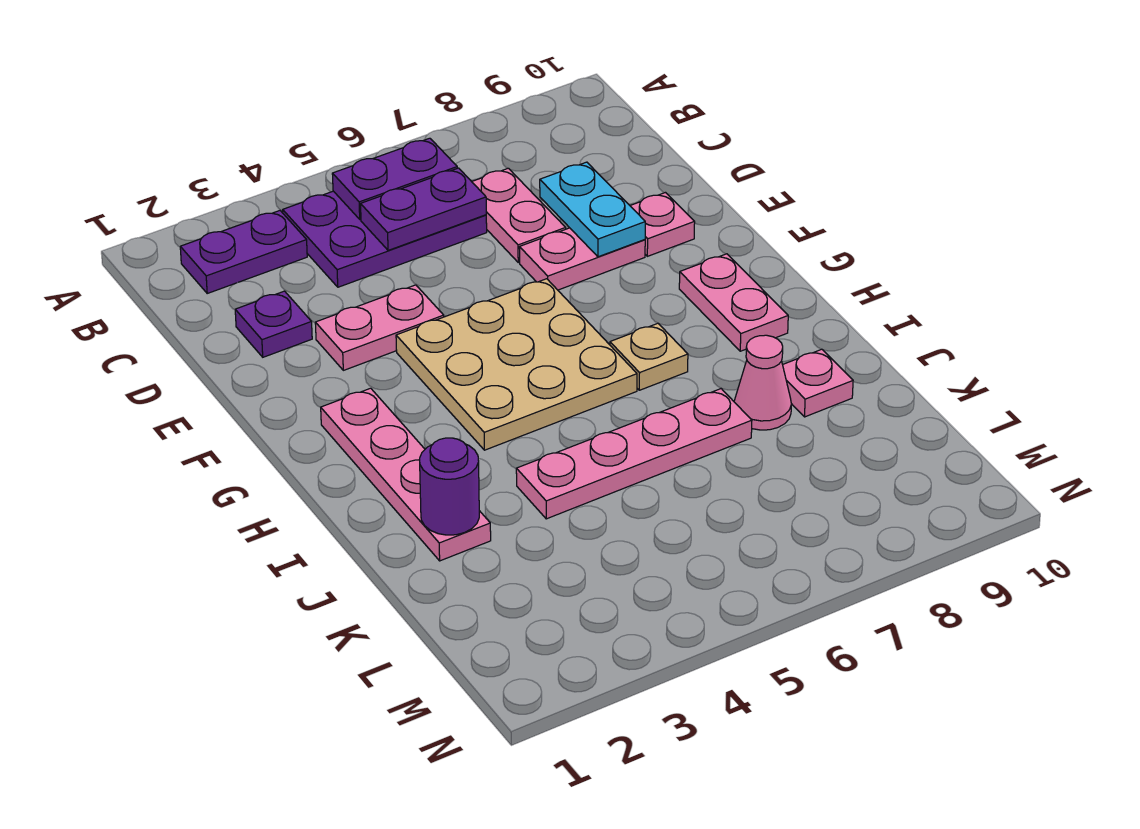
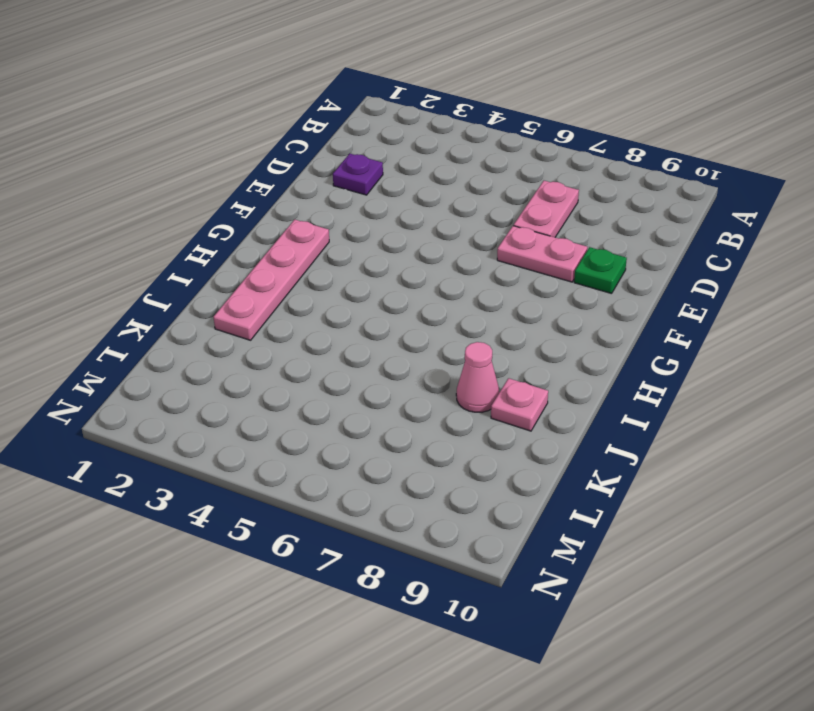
green 1x1 plate [574,247,627,294] -> pink 1x1 plate [630,193,695,256]
none -> purple 1x2 plate [180,211,307,293]
none -> purple 2x3 plate [283,191,487,287]
none -> pink 1x2 plate [315,285,444,370]

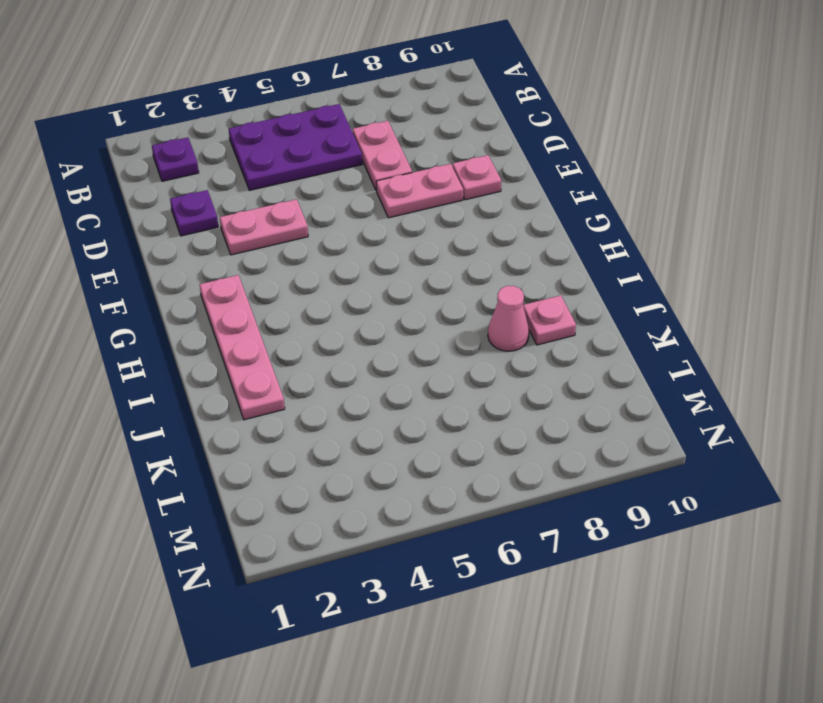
purple 1x1 plate [152,137,199,181] -> purple 1x2 plate [180,211,307,293]
none -> tan 3x3 plate [396,279,637,450]
none -> pink 1x2 plate [679,254,788,351]
none -> tan 1x1 plate [610,323,688,390]

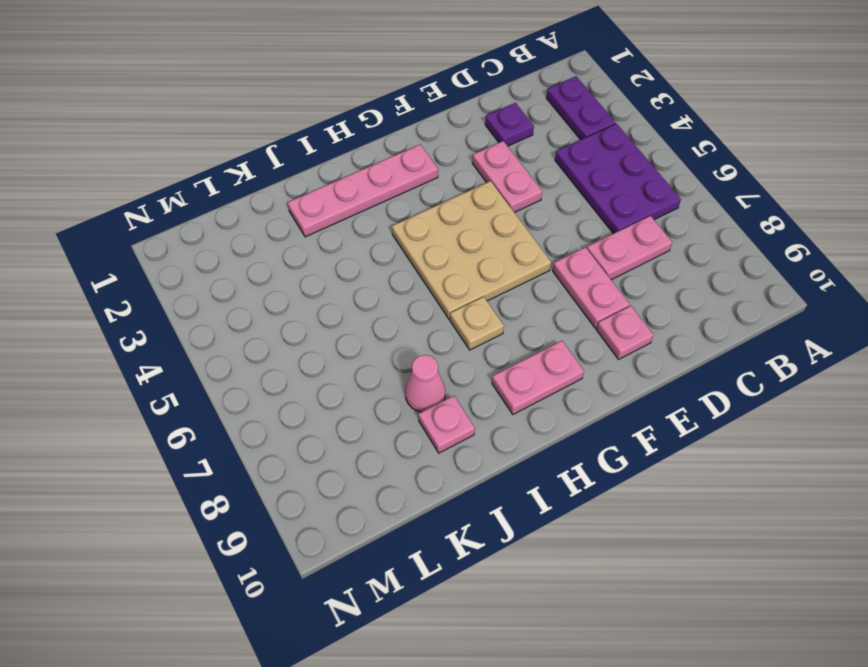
none -> pink 1x4 plate [516,389,752,519]
none -> purple 1x2 plate [332,138,457,219]
none -> purple 1x2 plate [361,168,486,250]

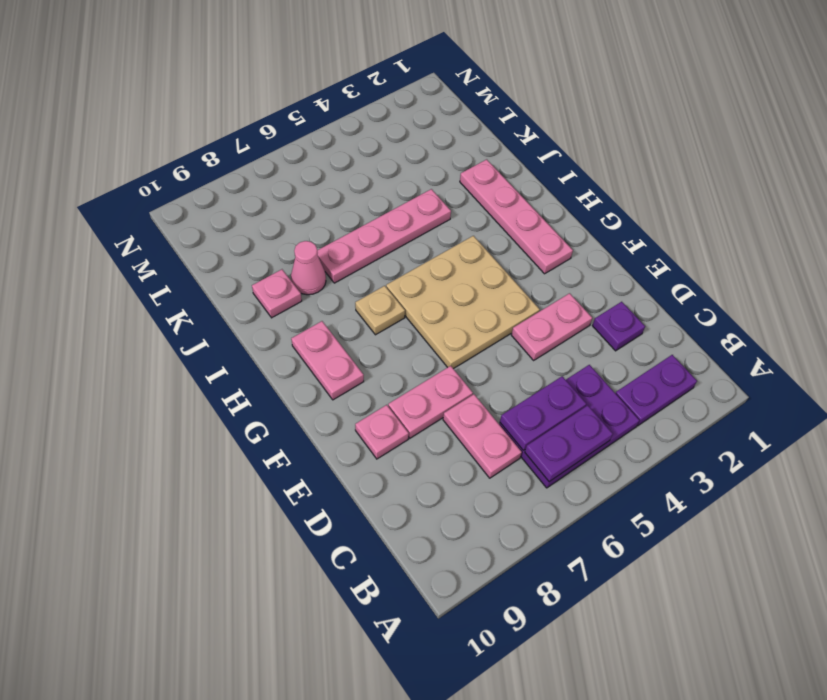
none -> cyan 1x2 plate [540,162,645,257]
none -> purple 1x1 round brick [420,438,479,535]

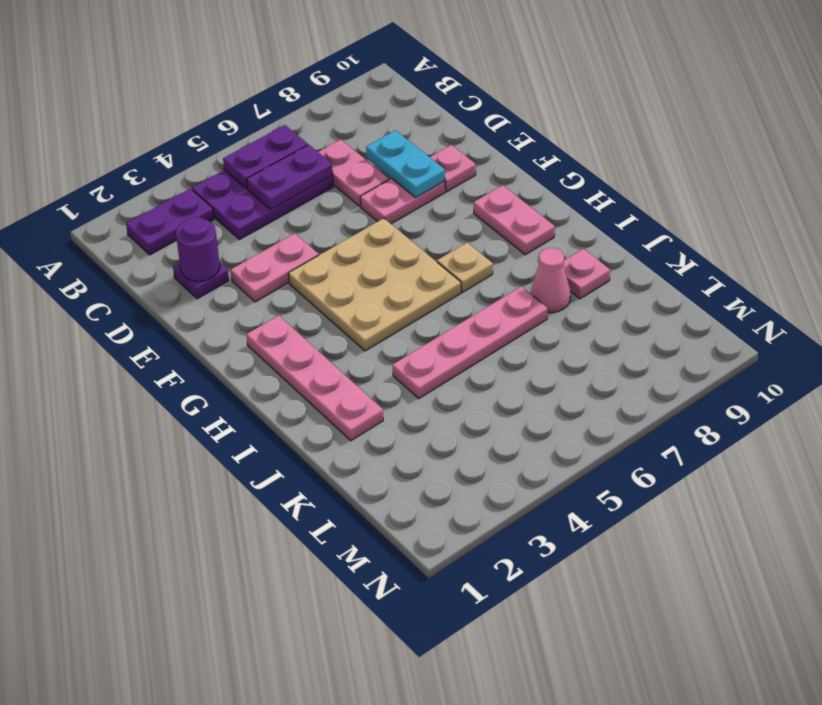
purple 1x1 round brick [176,217,220,281] -> purple 1x1 round brick moved to [420,438,479,535]

